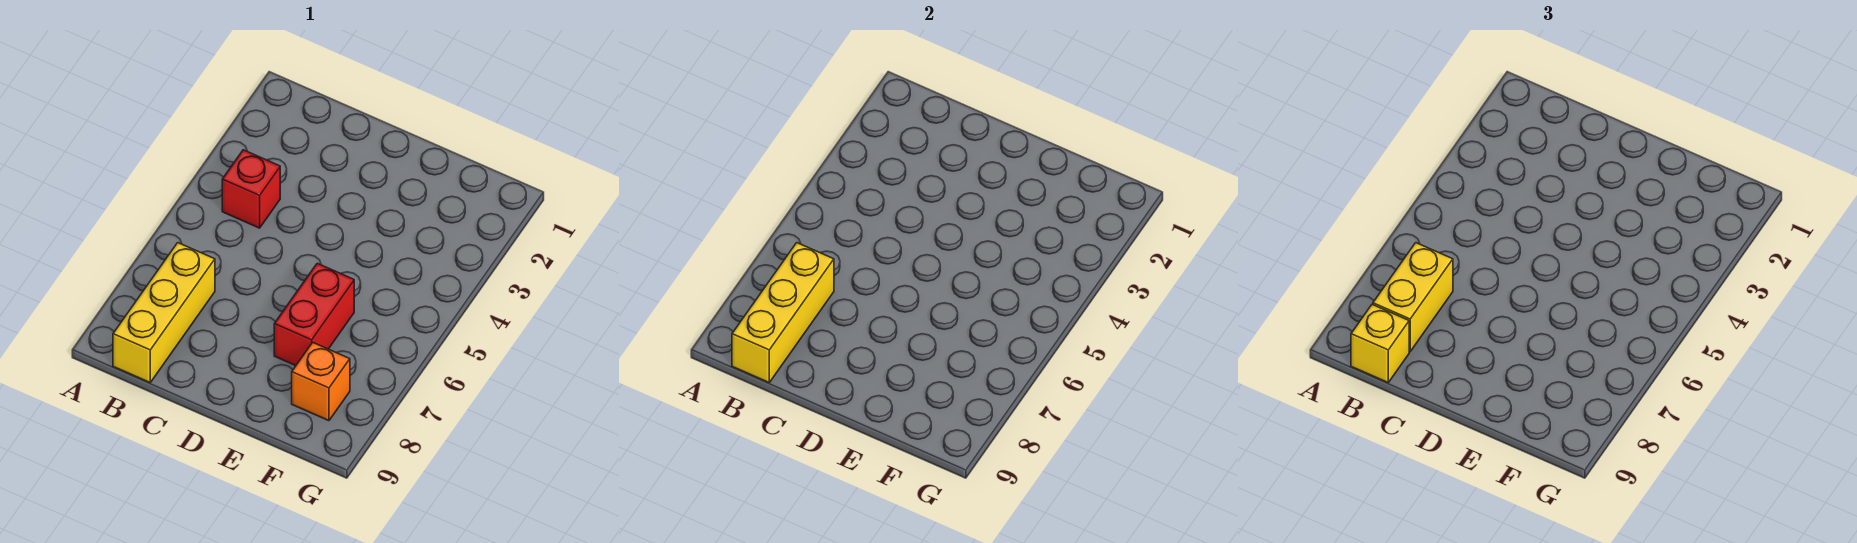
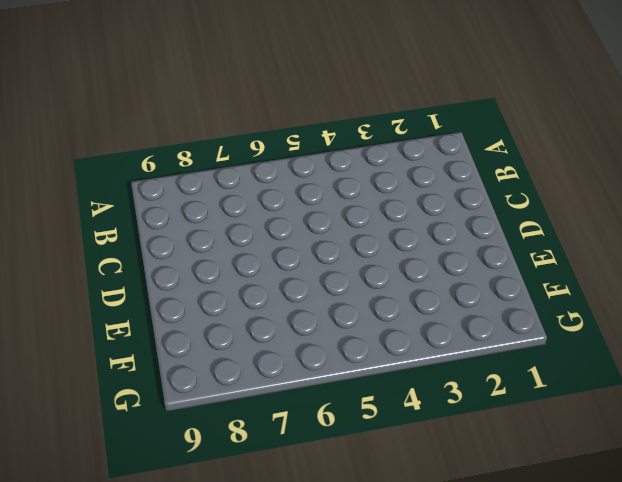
none -> red 1x1 brick [222,150,280,228]
none -> yellow 1x3 brick [113,243,215,382]

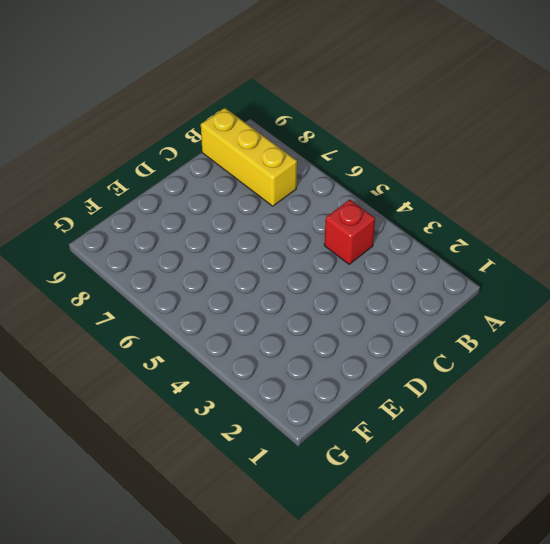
none -> red 1x2 brick [274,263,354,366]
none -> orange 1x1 brick [292,342,350,421]

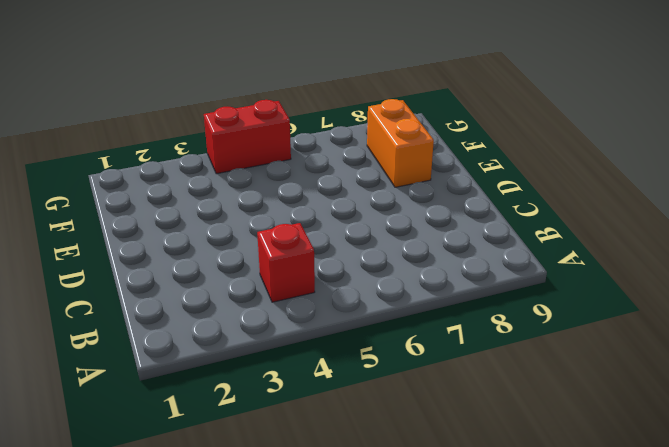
orange 1x2 brick [367,99,434,187] -> orange 1x1 brick [292,342,350,421]
red 1x2 brick [204,100,291,174] -> red 1x2 brick moved to [274,263,354,366]
none -> yellow 1x3 brick [113,243,215,382]
none -> yellow 1x3 brick [732,243,834,382]

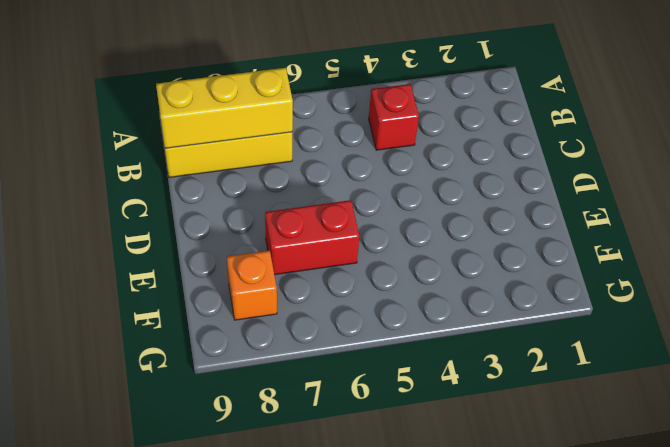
none -> yellow 1x2 brick [1373,243,1453,352]
none -> yellow 1x1 brick [1351,305,1409,382]

